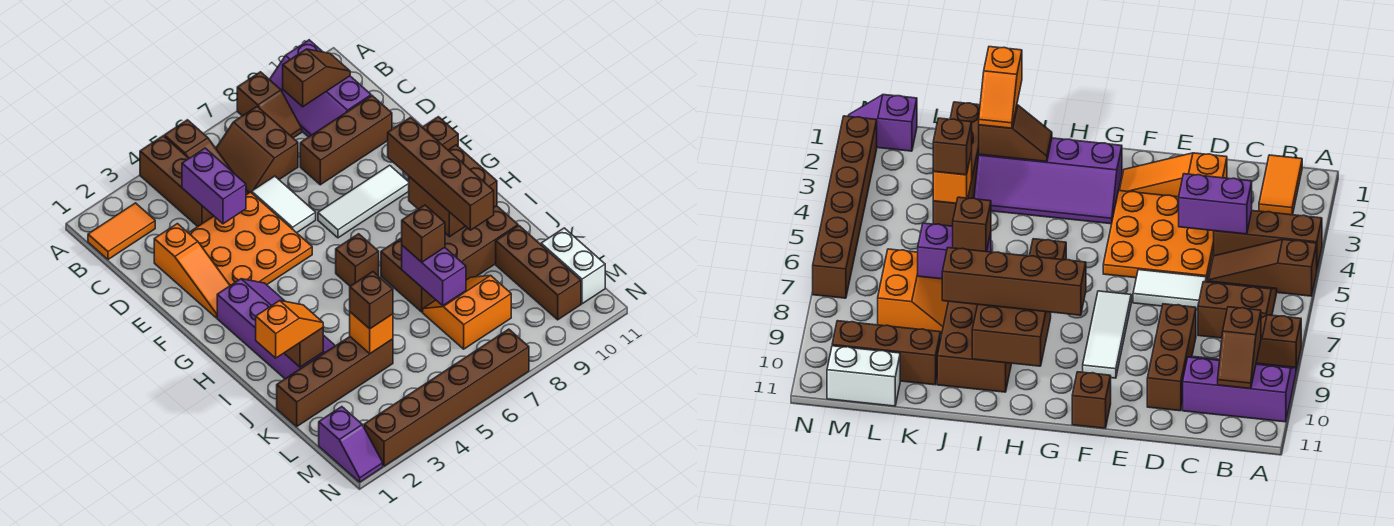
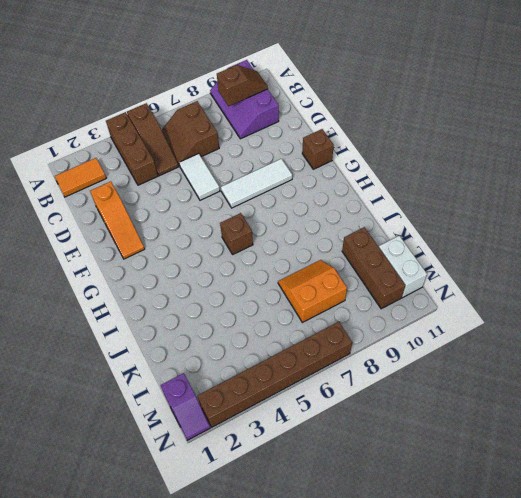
none -> brown 1x2 slope [237,72,302,138]
none -> orange 3x3 plate [189,192,312,286]
none -> brown 1x3 brick [300,96,392,185]
none -> purple 2x4 slope [217,279,335,379]

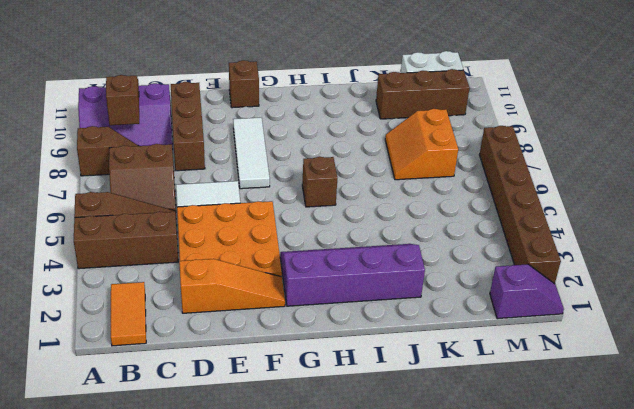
none -> brown 2x4 brick [381,206,518,312]
none -> brown 1x4 brick [277,337,393,426]
none -> purple 1x2 brick [182,148,246,224]
none -> brown 2x2 brick [409,145,497,237]

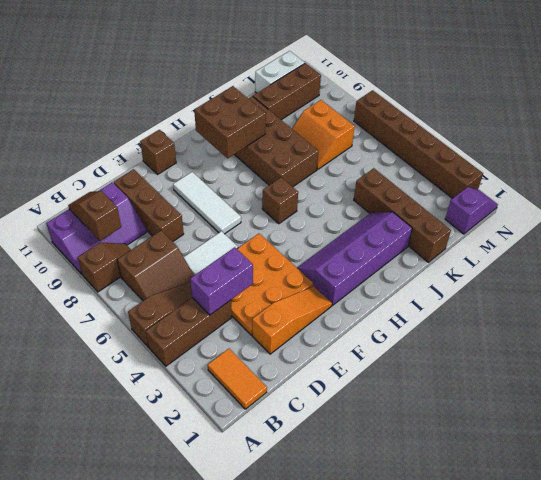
none -> brown 1x2 slope [284,328,323,367]
none -> purple 1x2 brick [402,245,466,306]
none -> orange 1x1 brick [350,312,393,354]
none -> brown 1x4 brick [388,117,494,230]

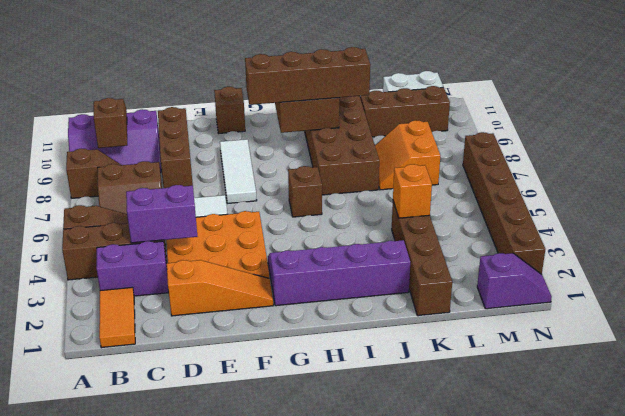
purple 1x2 brick [96,241,168,296] -> purple 1x2 brick moved to [402,245,466,306]
none -> brown 1x2 slope [284,328,323,367]
none -> orange 1x2 slope [256,300,323,358]
none -> brown 1x1 brick [402,205,445,262]
none -> brown 1x1 brick [350,272,393,329]

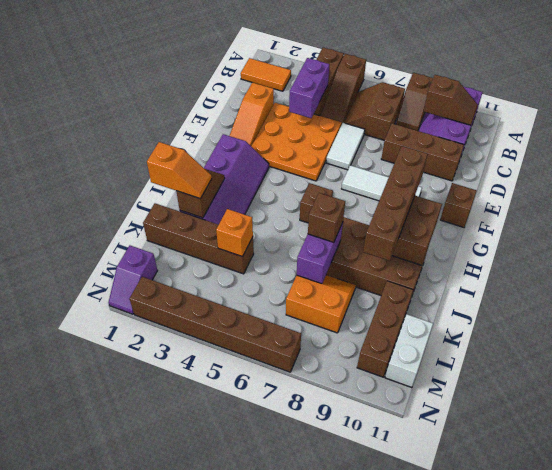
none -> brown 1x1 brick [350,272,393,329]

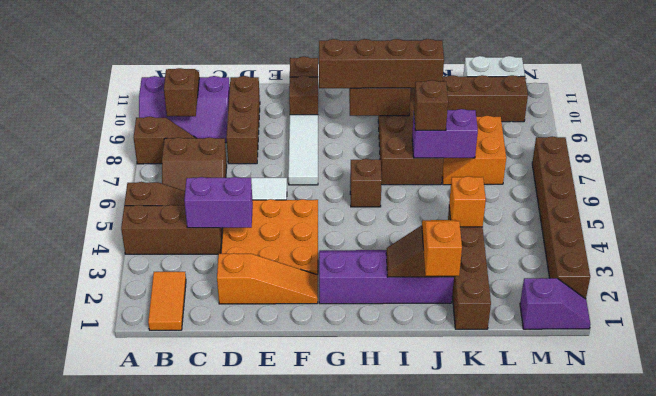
brown 1x1 brick [289,76,318,115] -> brown 1x1 brick moved to [350,272,393,329]

